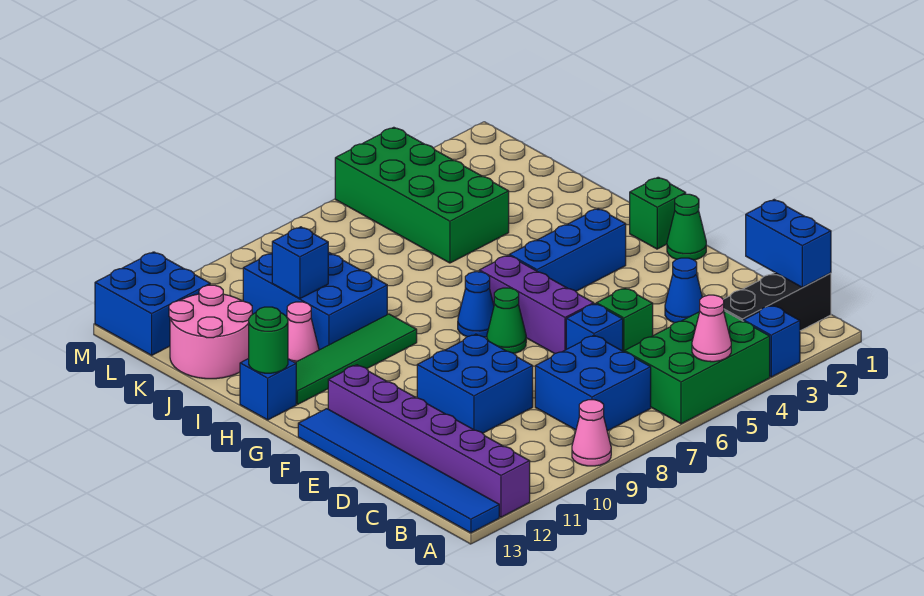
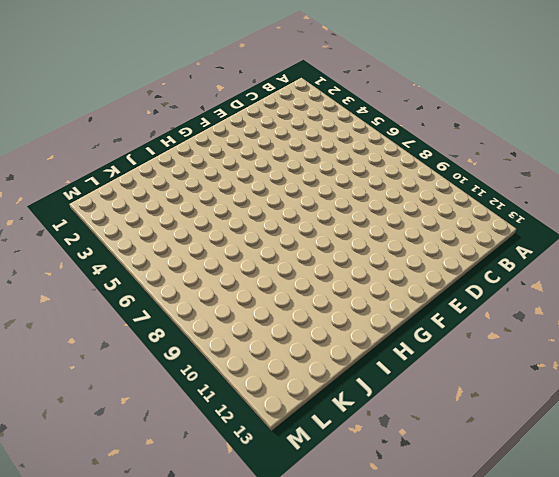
none -> blue 1x1 brick [744,305,800,377]
none -> green 2x3 brick [624,310,770,424]
none -> pink 1x1 cone [572,400,611,466]

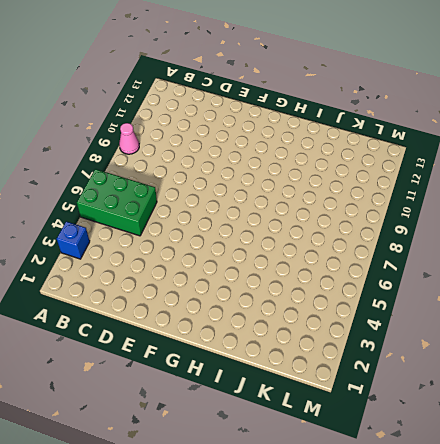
green 2x3 brick [77,169,157,236] -> green 2x3 brick turned to [624,310,770,424]
none -> purple 1x6 brick [328,365,530,517]
none -> blue 1x6 tile [298,409,499,533]
none -> black 1x3 brick [723,273,831,331]

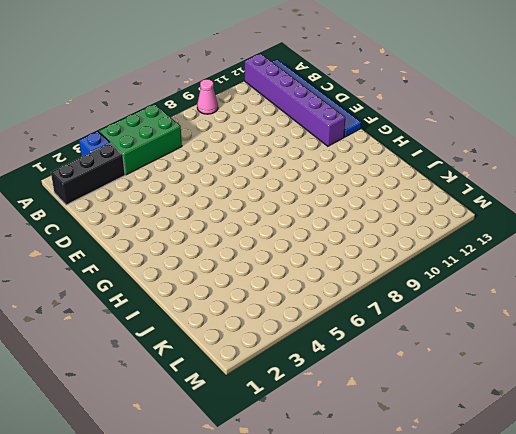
none -> blue 2x2 brick [535,335,651,431]
none -> blue 1x1 cone [665,258,702,323]
none -> green 1x1 brick [596,288,653,352]

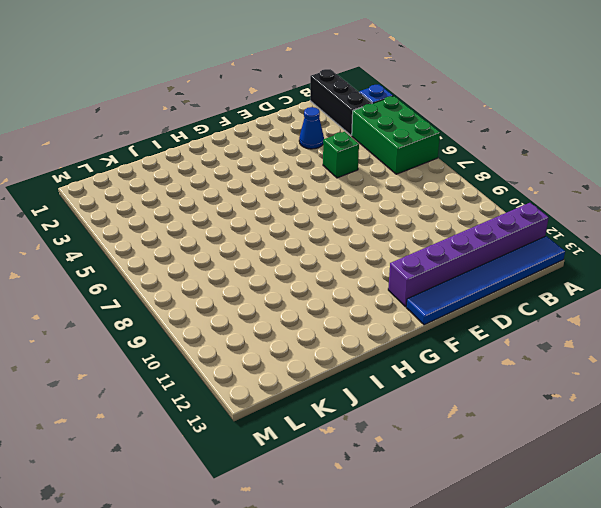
none -> pink 1x1 cone [572,400,611,466]
none -> blue 2x2 brick [535,335,651,431]
none -> blue 1x1 brick [566,304,623,351]

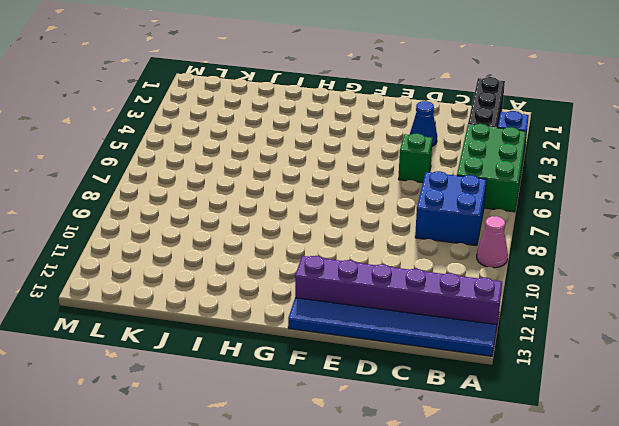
none -> blue 1x1 brick [566,304,623,351]
none -> blue 2x2 brick [417,334,533,433]
none -> purple 1x3 brick [479,255,594,354]

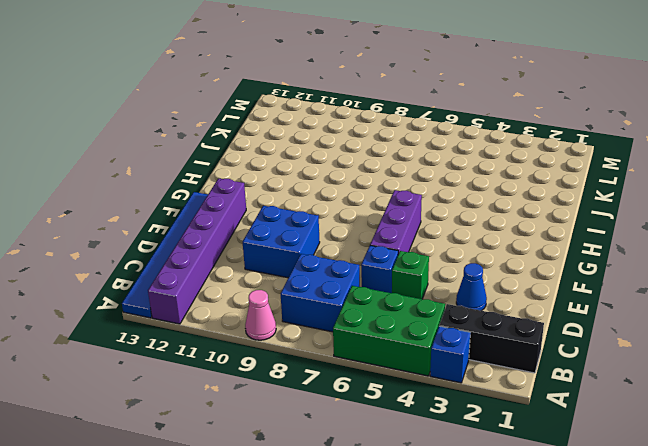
none -> green 1x1 cone [667,194,706,260]
none -> green 1x1 cone [487,288,526,353]
none -> green 1x1 brick [630,177,686,249]

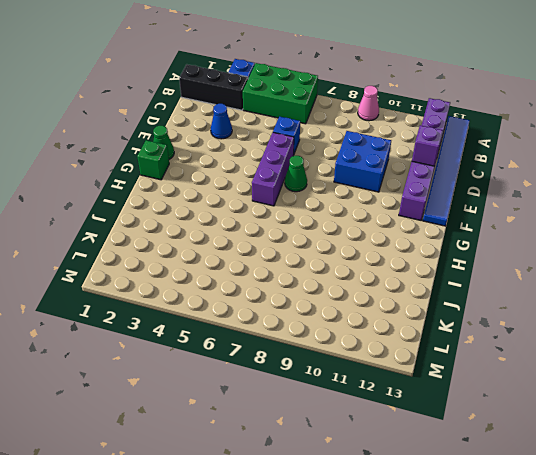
purple 1x1 brick [412,125,443,166] -> none
none -> blue 2x2 brick [535,335,651,431]
none -> green 1x1 brick [596,288,653,352]
none -> blue 1x3 brick [509,208,626,291]

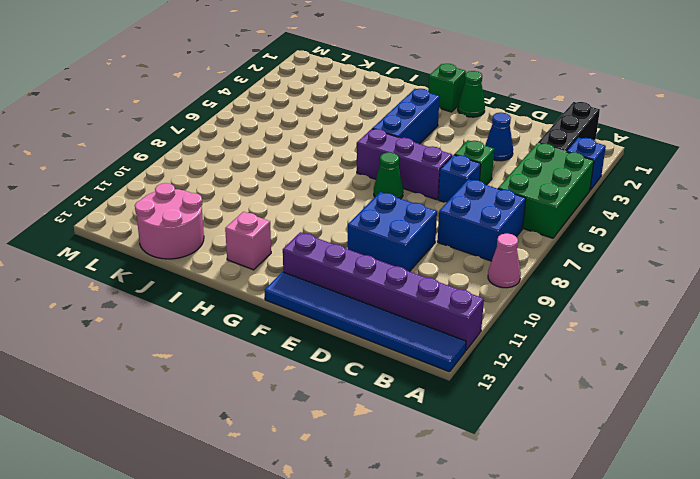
pink 1x1 brick [225,212,271,270] -> green 1x4 tile [295,314,417,404]
none -> blue 1x1 cone [458,272,494,337]
none -> blue 1x1 brick [240,359,296,420]
none -> blue 2x3 brick [243,252,387,350]

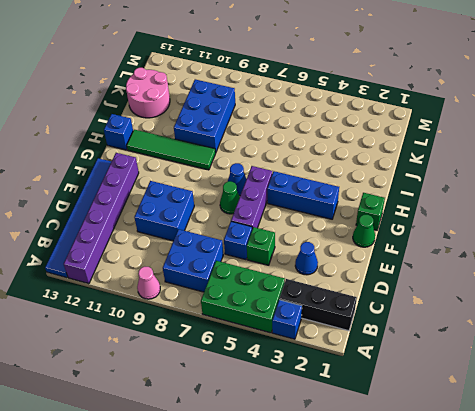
none -> pink 1x1 cone [287,302,319,362]
none -> green 2x4 brick [335,127,509,263]
none -> blue 2x2 brick [95,252,210,355]

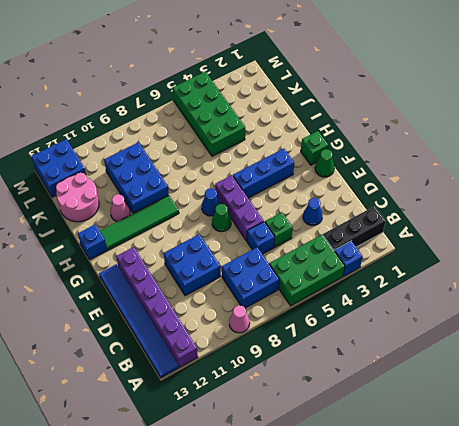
none -> pink 1x1 cone [692,295,731,362]
none -> blue 1x2 brick [746,200,831,288]
none -> green 1x1 round brick [249,307,288,373]

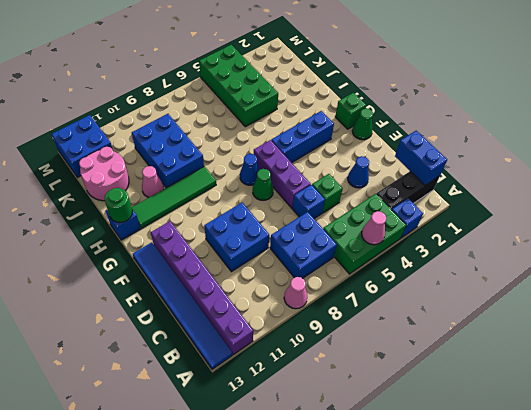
none -> blue 1x1 brick [272,227,328,299]

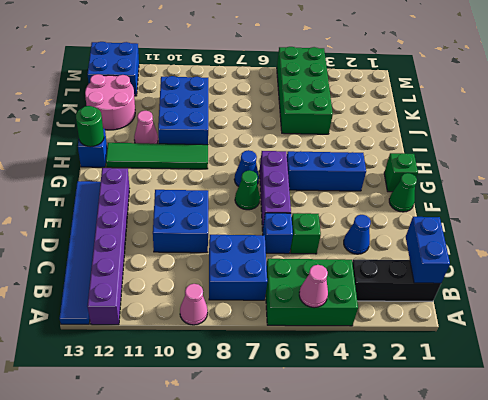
none -> blue 1x1 brick [744,305,800,377]
none -> blue 1x1 brick [272,227,328,299]

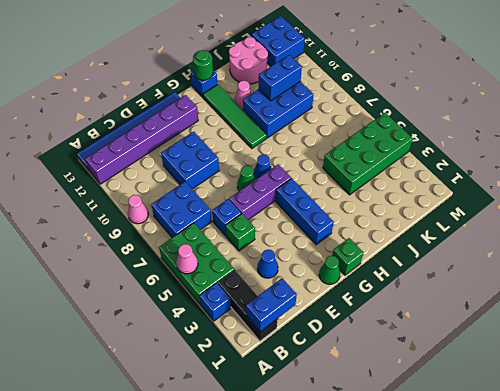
blue 1x2 brick [259,55,302,101] -> blue 1x1 brick [272,227,328,299]

